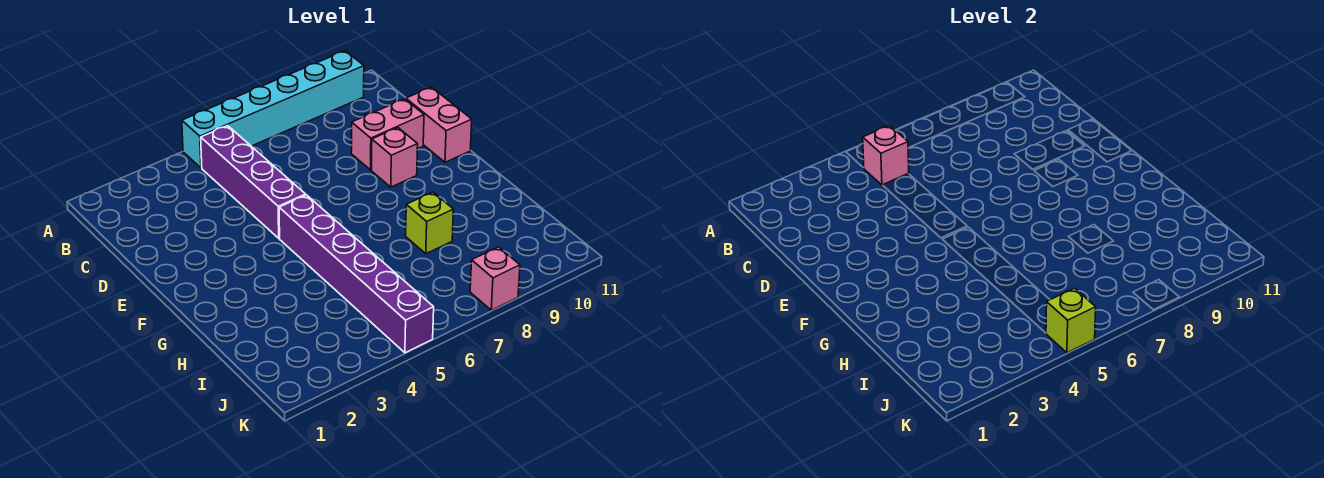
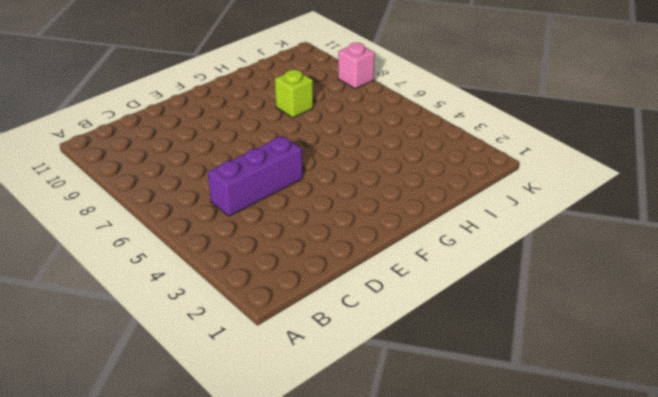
purple 1x3 brick [208,136,303,216] -> purple 1x4 brick [201,126,306,238]
none -> cyan 1x6 brick [182,51,364,168]
none -> pink 1x2 brick [351,99,424,170]

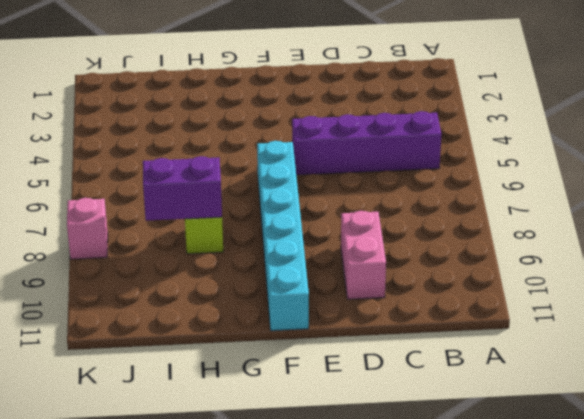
cyan 1x6 brick [257,141,309,331] -> cyan 1x6 brick moved to [182,51,364,168]
purple 1x2 brick [143,156,222,221] -> none
none -> pink 1x2 brick [406,87,472,162]
none -> pink 1x1 brick [371,128,418,187]

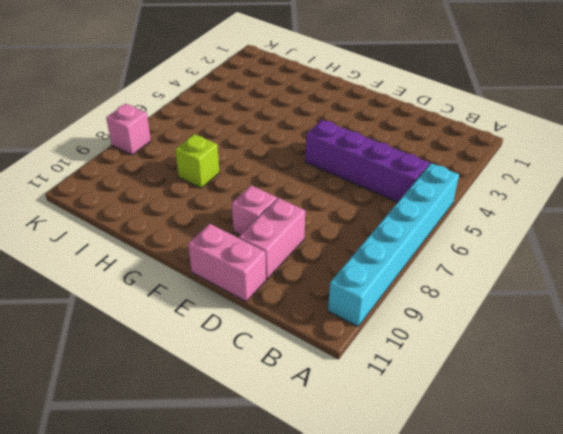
none -> purple 1x6 brick [279,195,434,353]
none -> pink 1x1 brick [863,126,909,185]

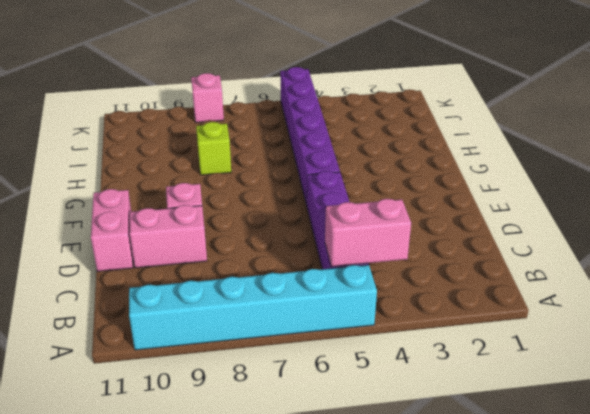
pink 1x2 brick [325,199,411,267] -> pink 1x1 brick [863,126,909,185]
none -> lime 1x1 brick [1046,288,1096,353]

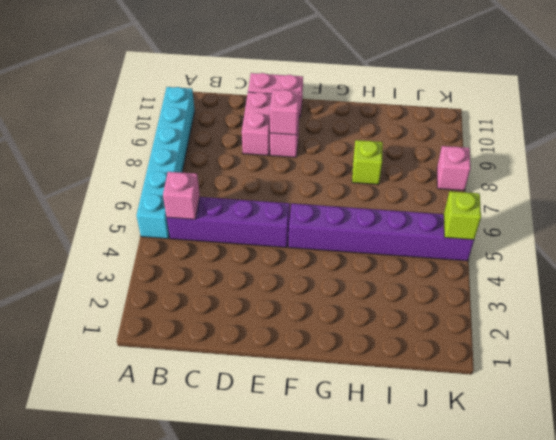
pink 1x1 brick [270,90,300,135] -> none

